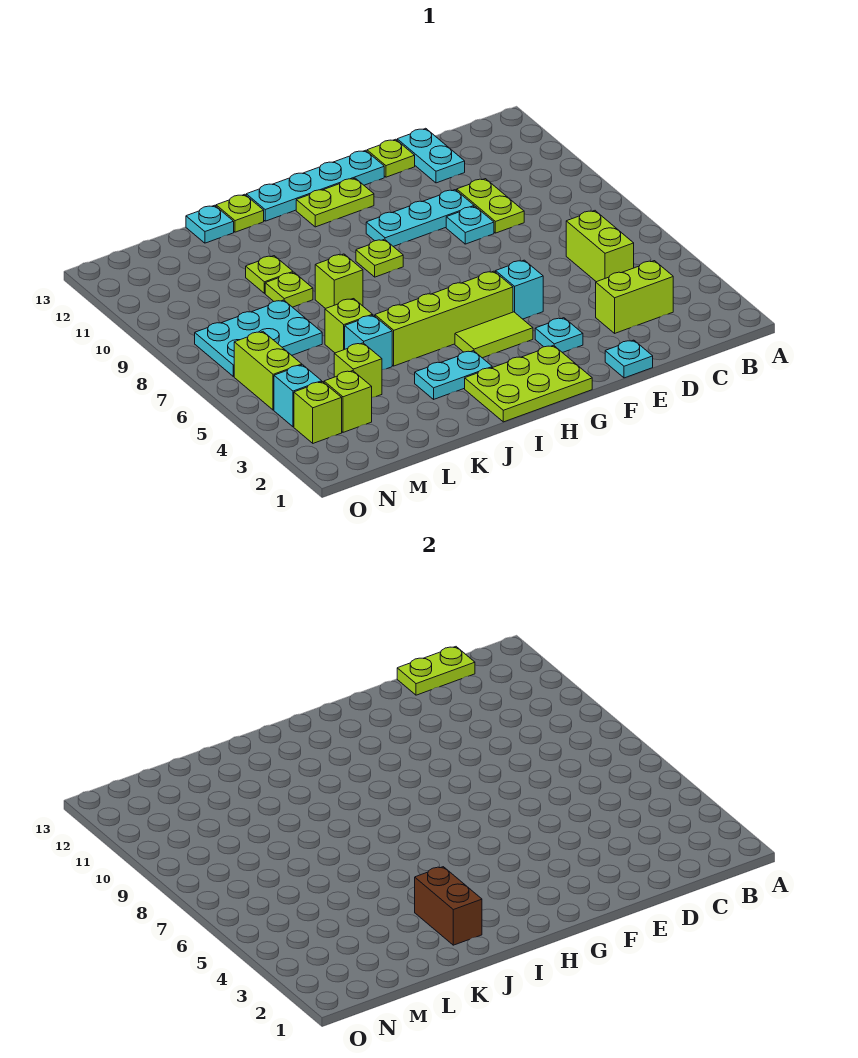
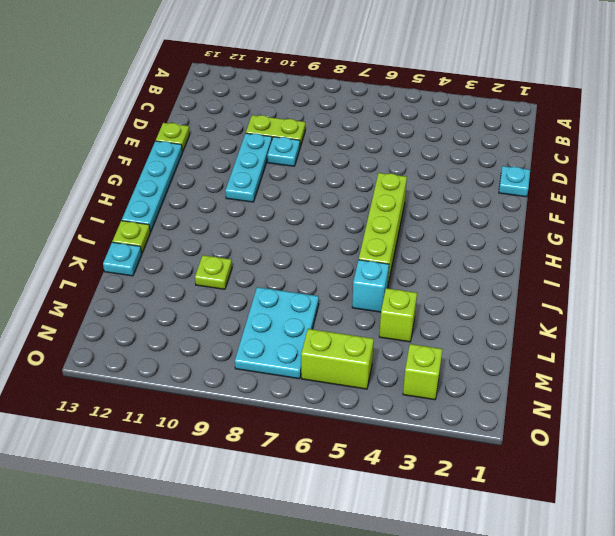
none -> lime 1x2 brick [596,261,673,333]
none -> lime 1x2 brick [566,211,634,282]
none -> cyan 1x2 plate [397,128,465,183]
none -> cyan 1x1 plate [535,318,583,353]

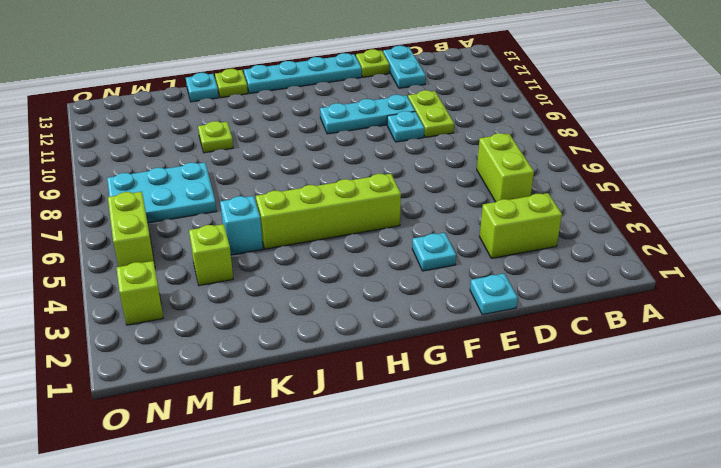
none -> cyan 1x1 brick [496,260,543,319]
none -> lime 2x3 plate [465,345,592,422]
none -> lime 1x2 tile [455,312,533,358]
none -> lime 1x2 plate [296,178,374,227]

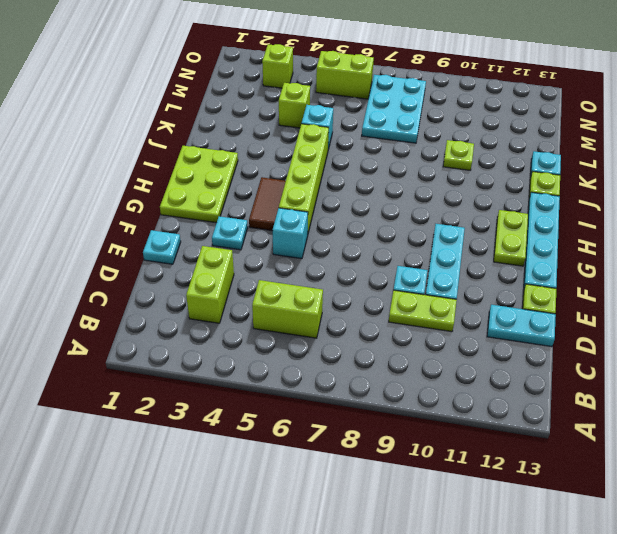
brown 1x2 tile [249,177,286,231] -> lime 1x2 tile [455,312,533,358]
none -> lime 1x1 plate [356,239,403,277]
none -> cyan 1x2 plate [415,351,492,399]
none -> lime 1x1 brick [315,254,363,309]
none -> lime 1x1 brick [325,299,373,353]

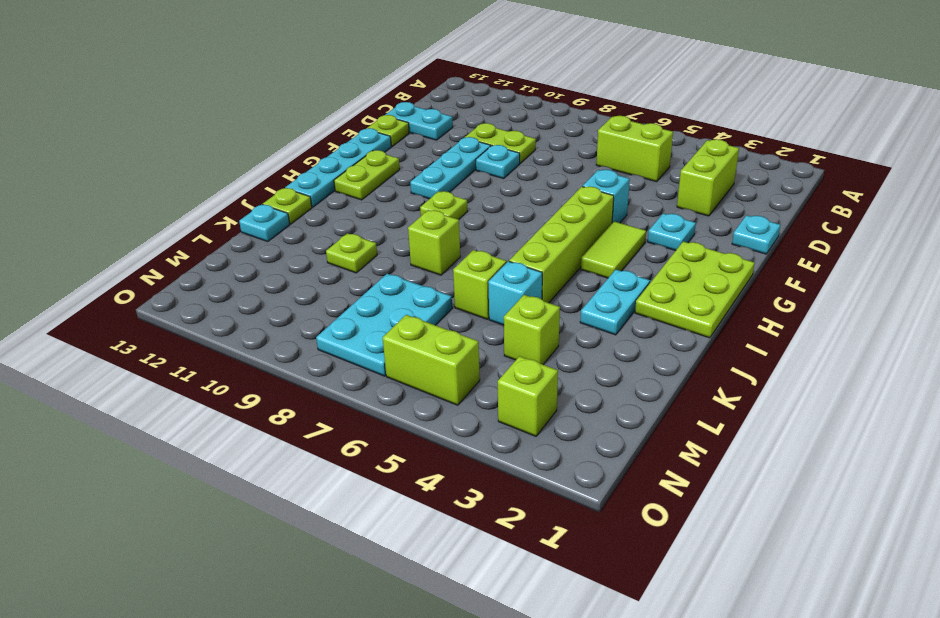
none -> lime 1x1 plate [265,272,313,307]
none -> lime 1x1 brick [324,371,372,432]
none -> cyan 1x1 brick [274,365,322,427]
none -> lime 1x2 plate [397,647,475,695]

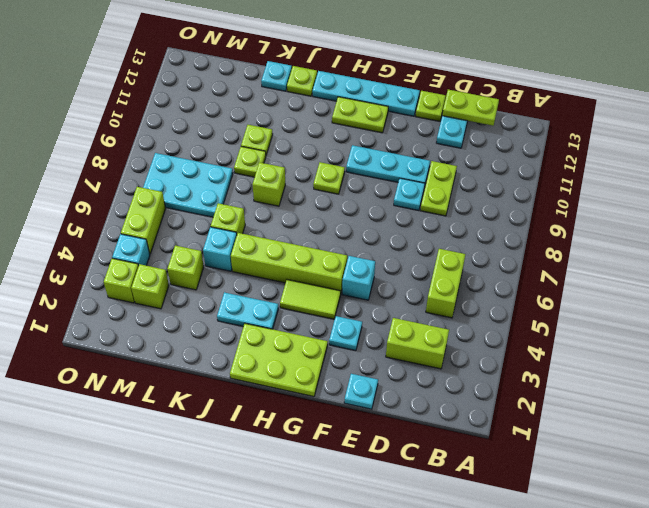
none -> brown 1x2 brick [415,867,482,945]

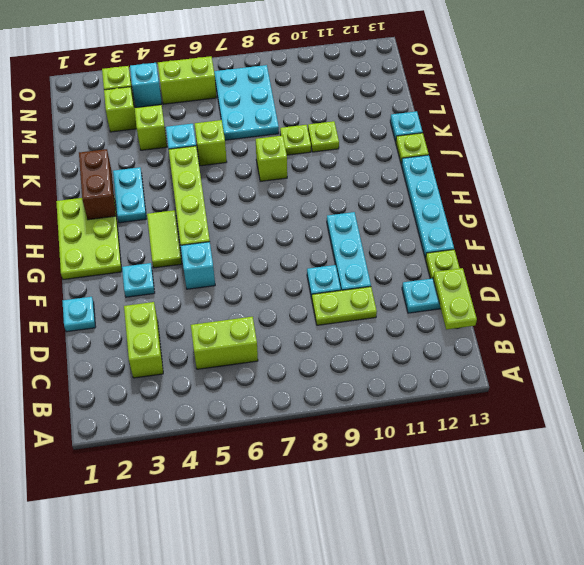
brown 1x2 brick [79,149,116,220] -> brown 1x2 brick turned to [415,867,482,945]
none -> lime 1x2 plate [296,178,374,227]
none -> lime 1x1 plate [356,239,403,277]

